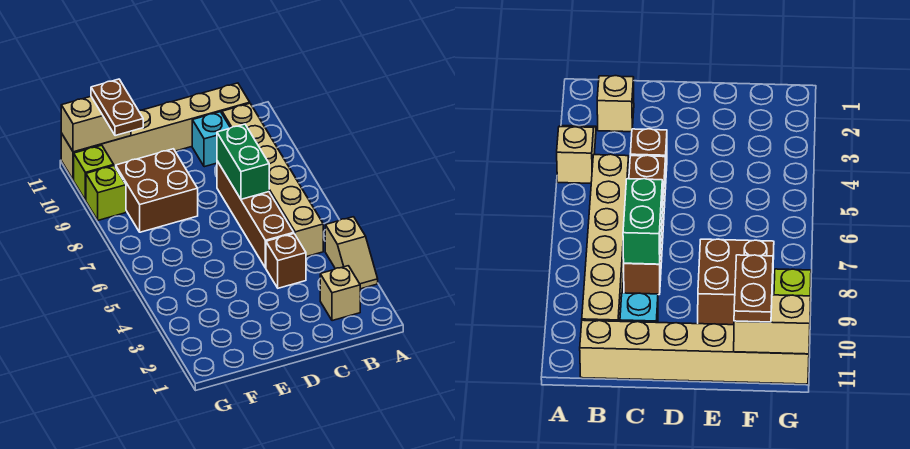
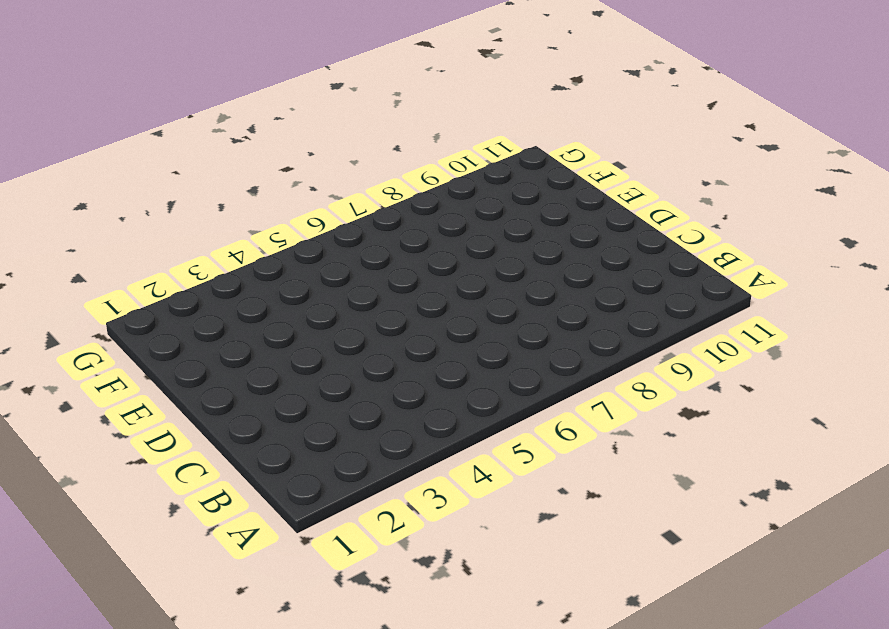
none -> tan 1x2 slope [325,217,378,289]
none -> tan 1x1 brick [320,266,360,321]
none -> tan 1x6 brick [222,103,323,257]

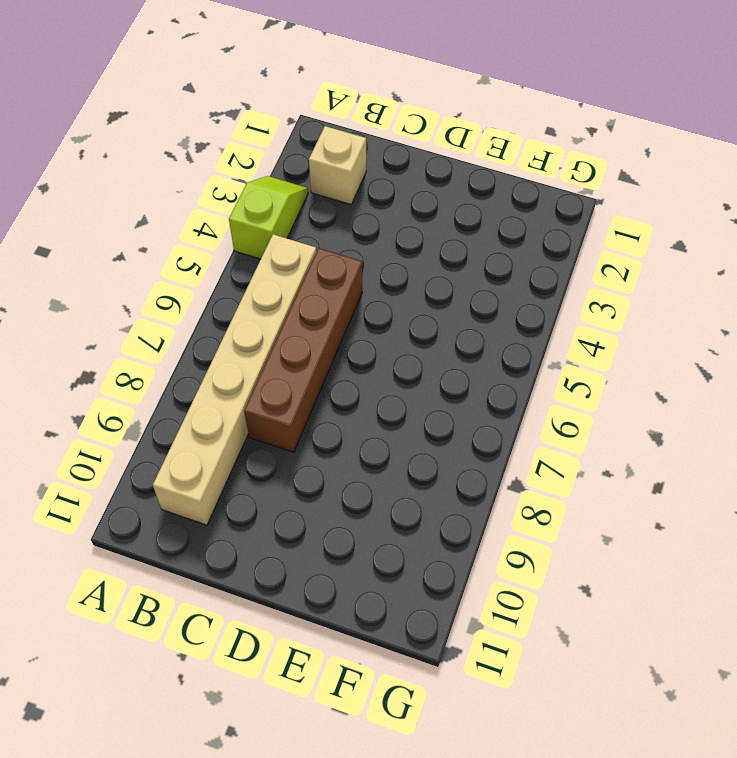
lime 1x2 slope [229,176,308,259] -> tan 1x2 slope [325,217,378,289]
none -> tan 1x6 brick [61,83,250,180]
none -> brown 1x1 brick [266,234,306,288]
none -> cyan 1x1 brick [192,112,230,167]

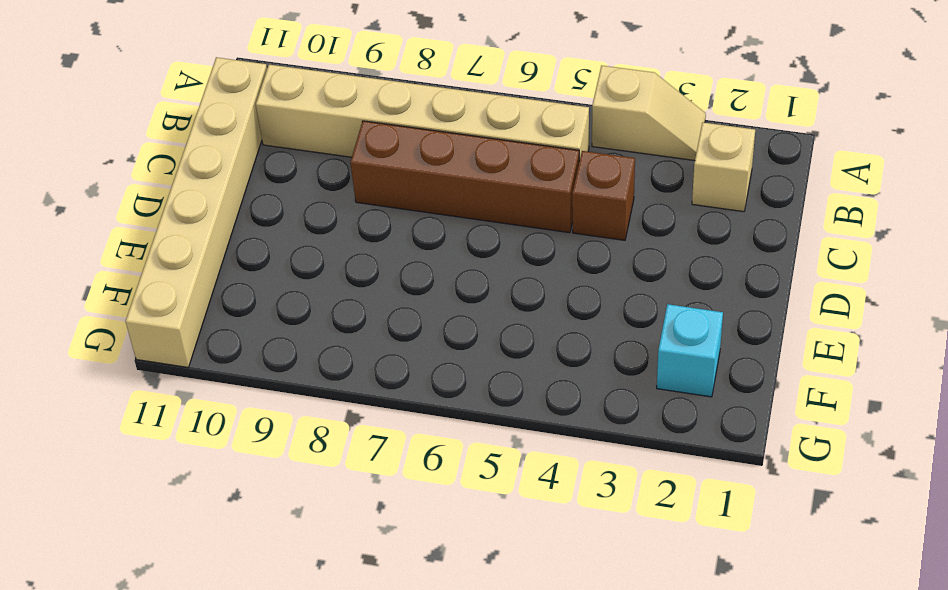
cyan 1x1 brick [657,304,723,397] -> cyan 1x1 brick moved to [192,112,230,167]
none -> brown 2x2 brick [116,149,198,232]
none -> lime 1x1 brick [86,166,126,220]
none -> lime 1x1 brick [74,145,114,200]

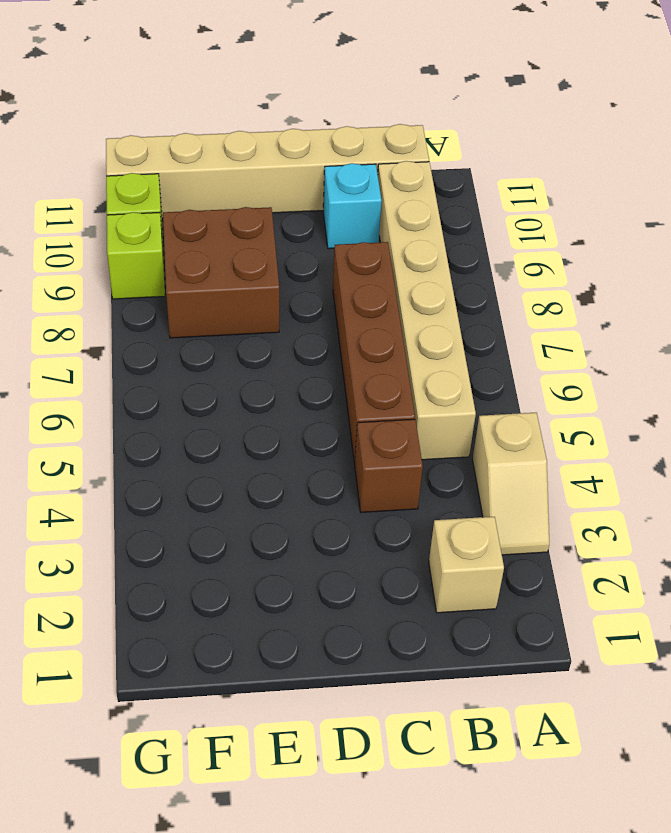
none -> green 1x2 brick [217,124,269,199]
none -> tan 1x2 brick [61,97,131,152]
none -> brown 1x2 plate [91,79,143,136]

